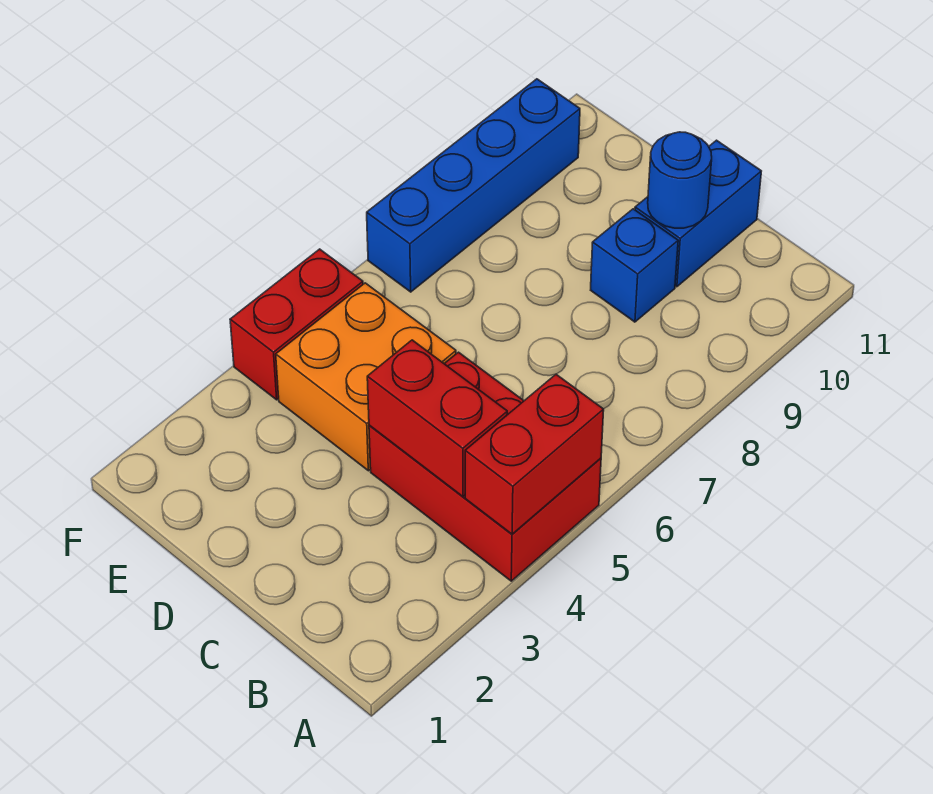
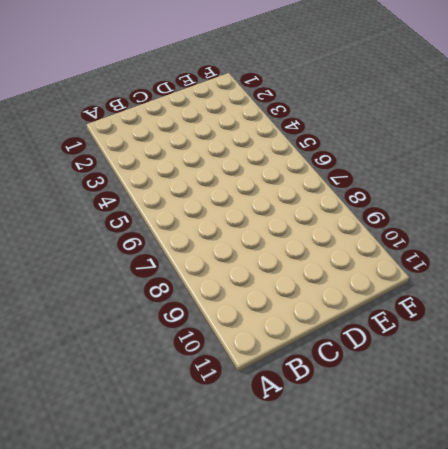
none -> red 2x3 brick [369,352,601,581]
none -> blue 1x1 brick [591,209,678,322]

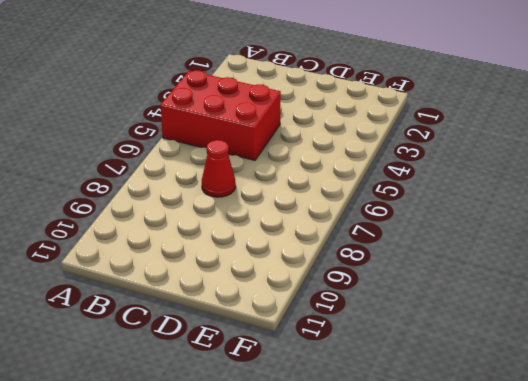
red 1x1 cone [202,140,236,197] -> none
none -> blue 1x1 brick [591,209,678,322]
none -> blue 1x2 brick [635,140,761,287]

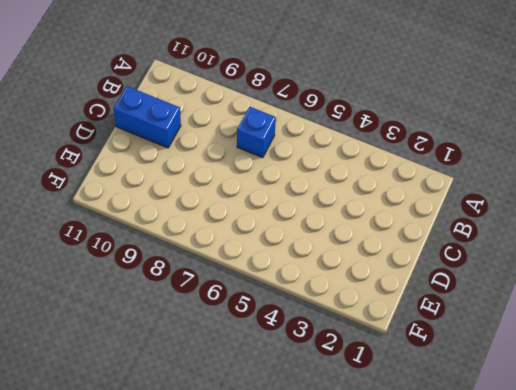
blue 1x1 brick [237,107,276,158] -> blue 1x1 brick moved to [591,209,678,322]
none -> red 2x3 brick [369,352,601,581]
none -> orange 2x2 brick [276,283,456,471]

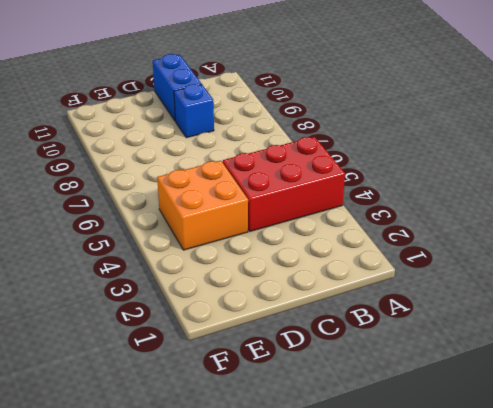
none -> red 1x2 brick [230,249,363,400]
none -> blue 1x4 brick [367,79,580,292]

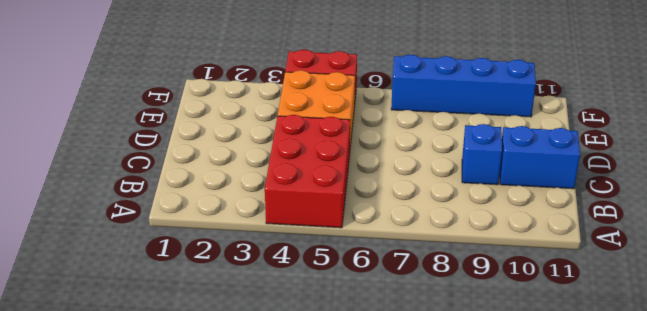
none -> red 1x2 brick [465,374,604,534]
none -> red 1x2 brick [367,340,507,497]

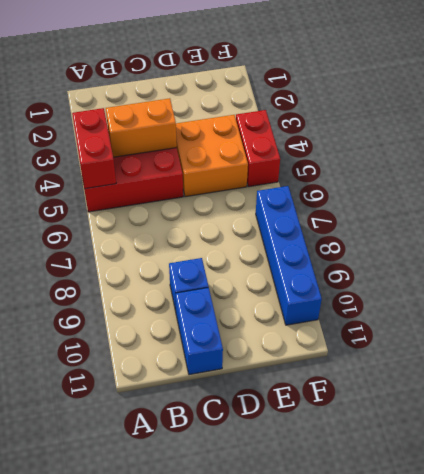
orange 1x2 brick [106,98,177,157] -> red 1x2 brick [367,340,507,497]
none -> blue 1x1 round brick [648,132,712,228]

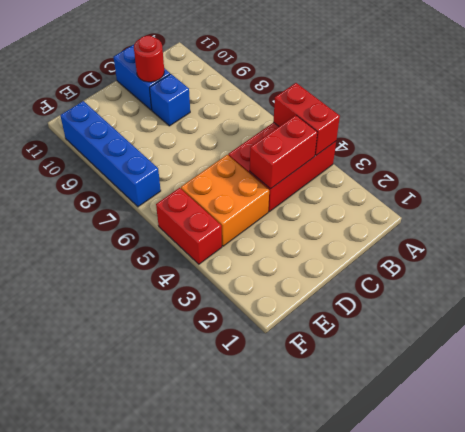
red 1x1 round brick [134,36,164,82] -> blue 1x1 round brick [648,132,712,228]

